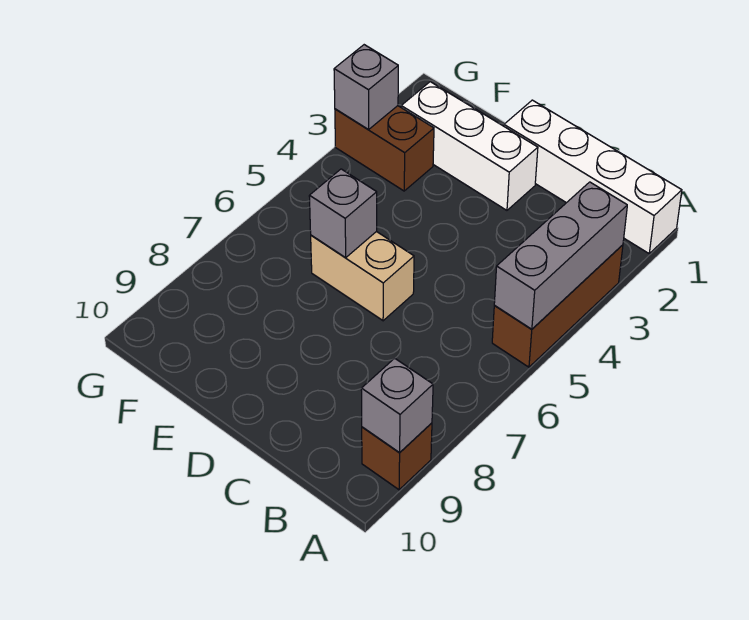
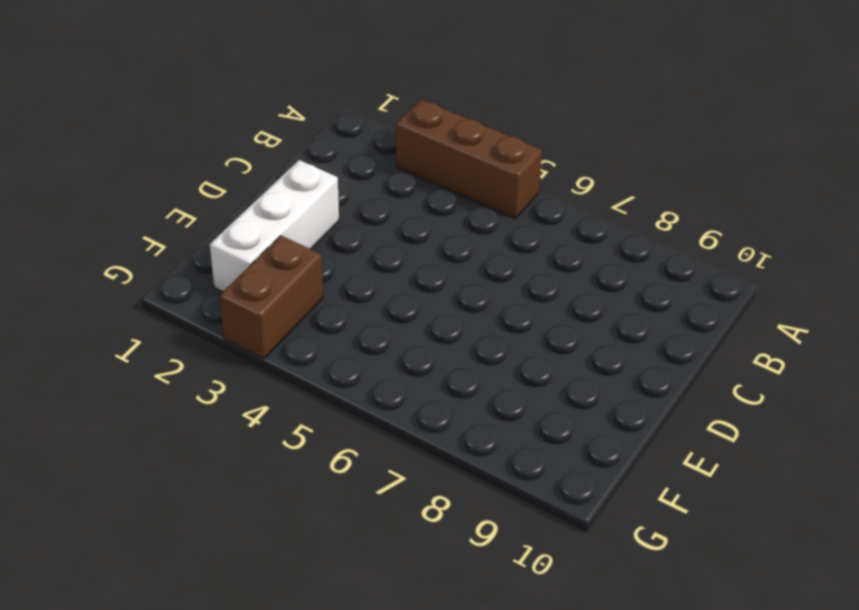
none -> white 1x4 brick [504,100,682,253]
none -> brown 1x1 brick [362,423,432,490]

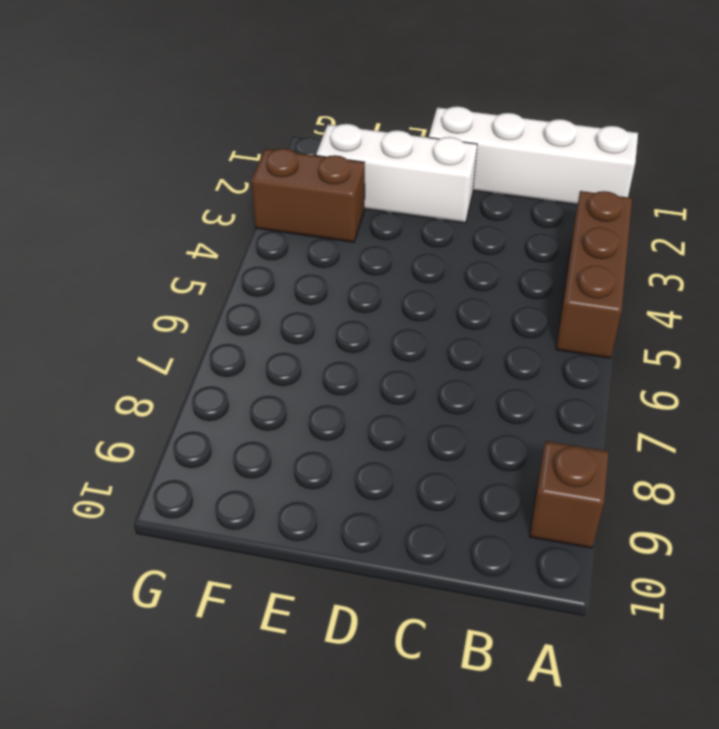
none -> tan 1x2 brick [311,231,414,321]
none -> grey 1x3 brick [494,182,627,329]

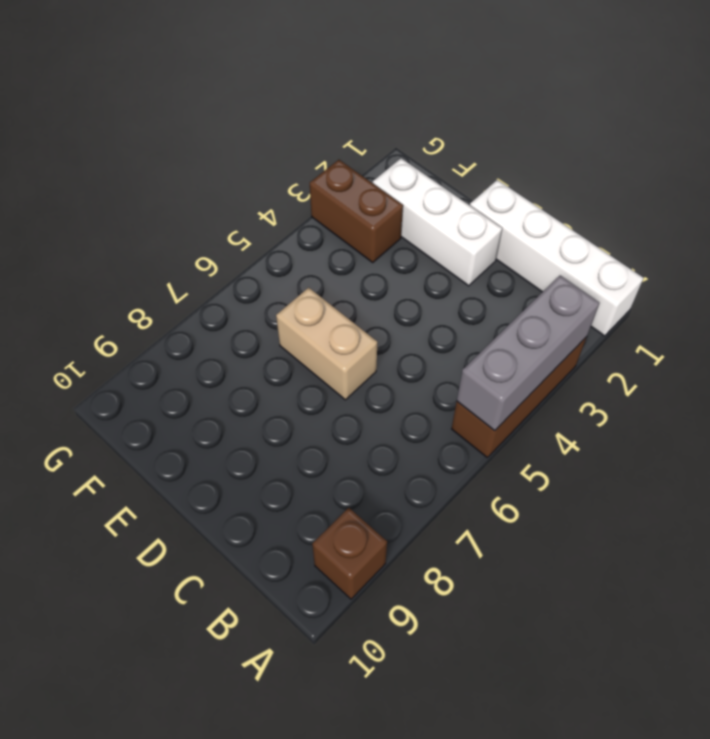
none -> grey 1x1 brick [361,358,433,453]
none -> grey 1x1 brick [309,169,377,258]

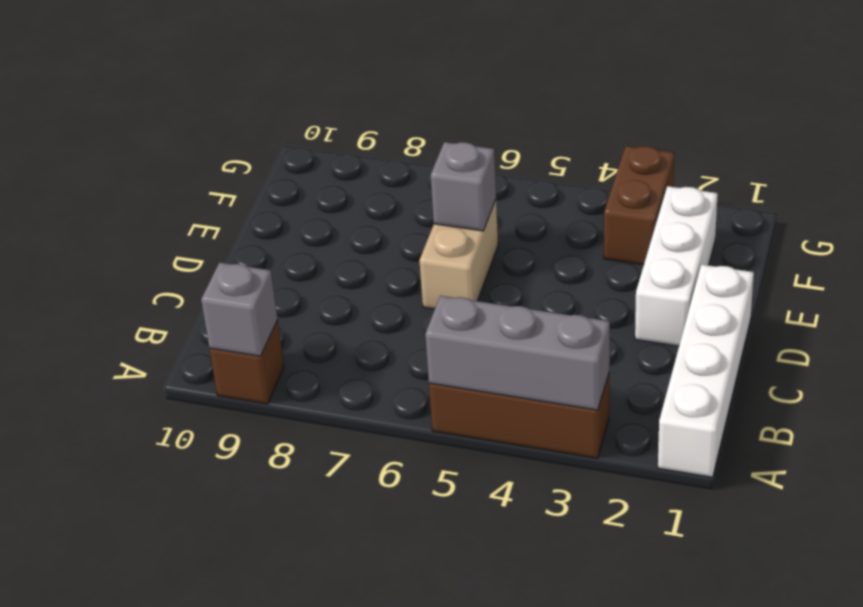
none -> grey 1x1 brick [334,45,398,129]

